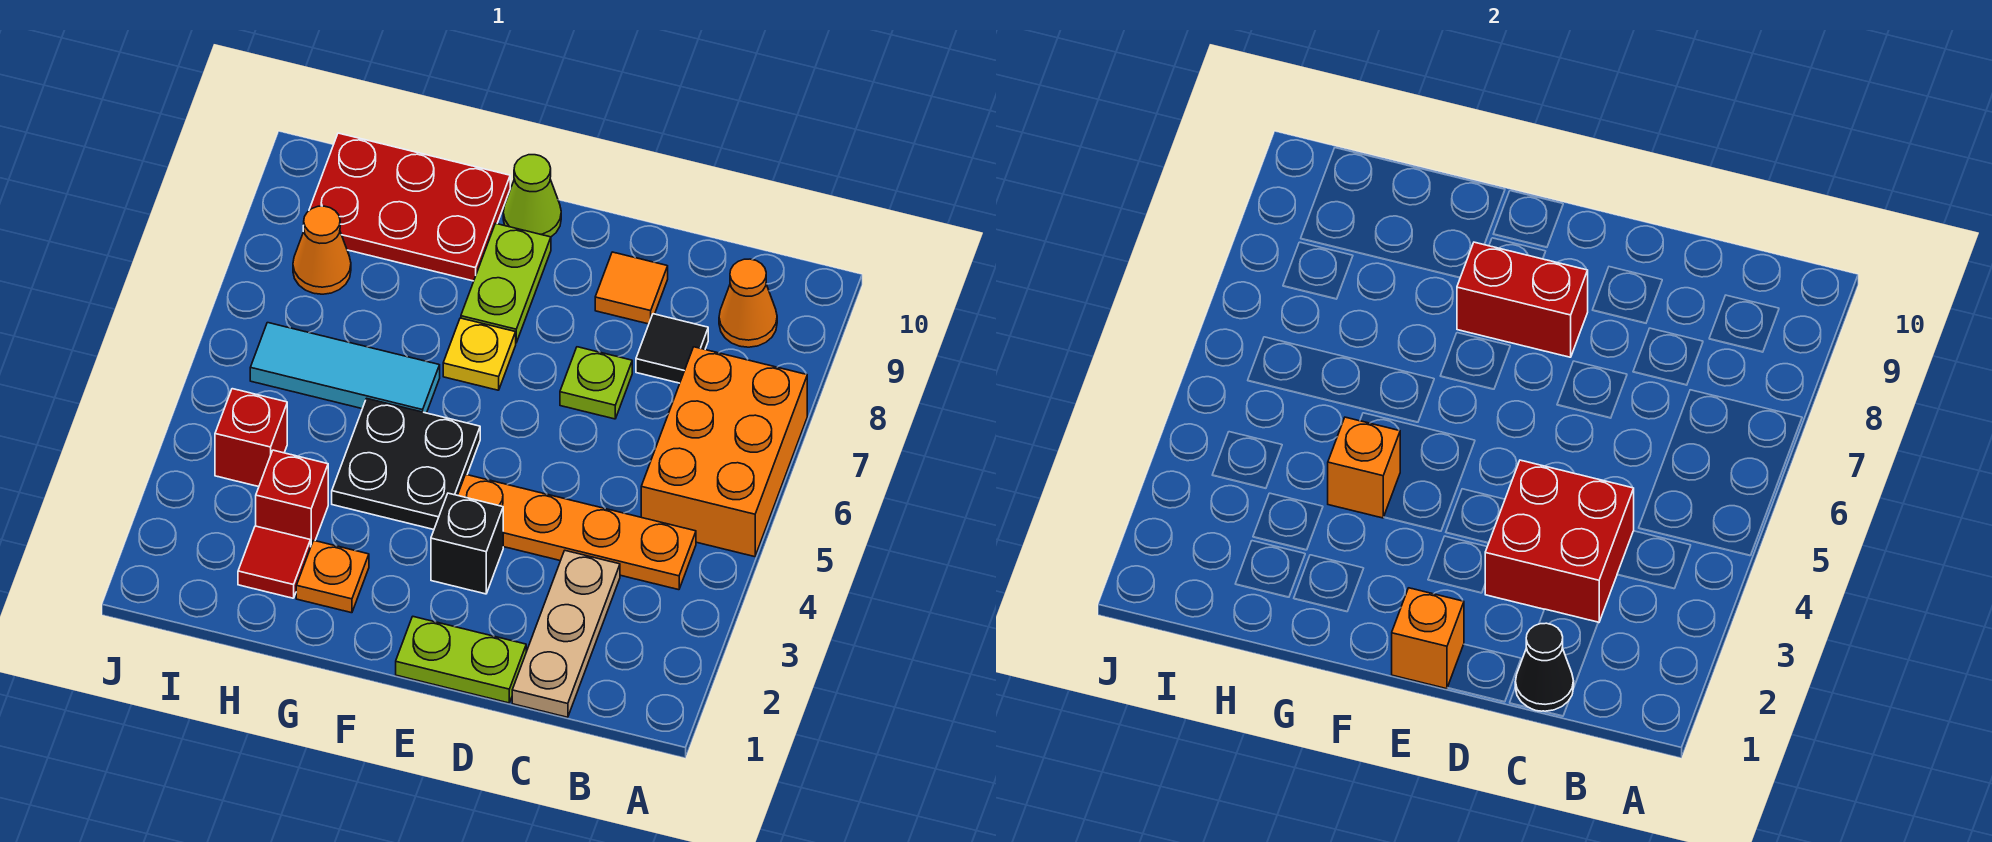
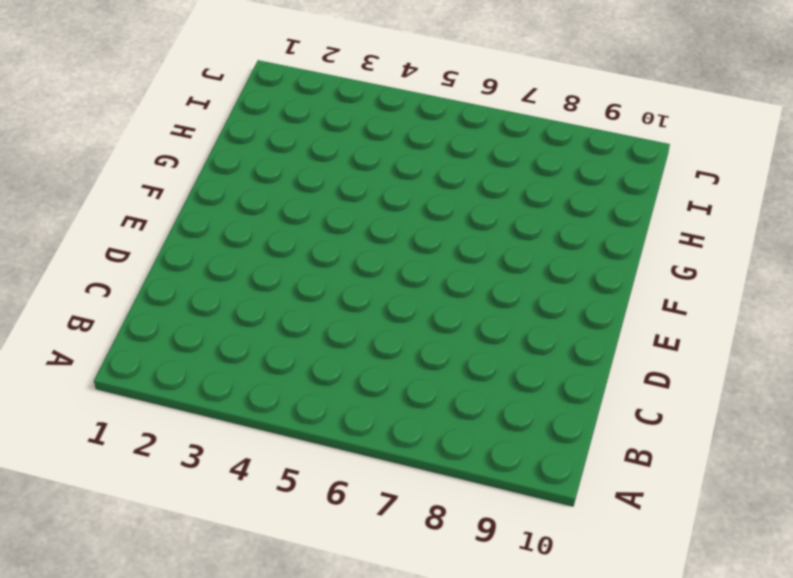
none -> orange 2x3 brick [641,347,807,557]
none -> orange 1x4 plate [458,475,696,590]
none -> orange 1x1 cone [719,259,777,347]

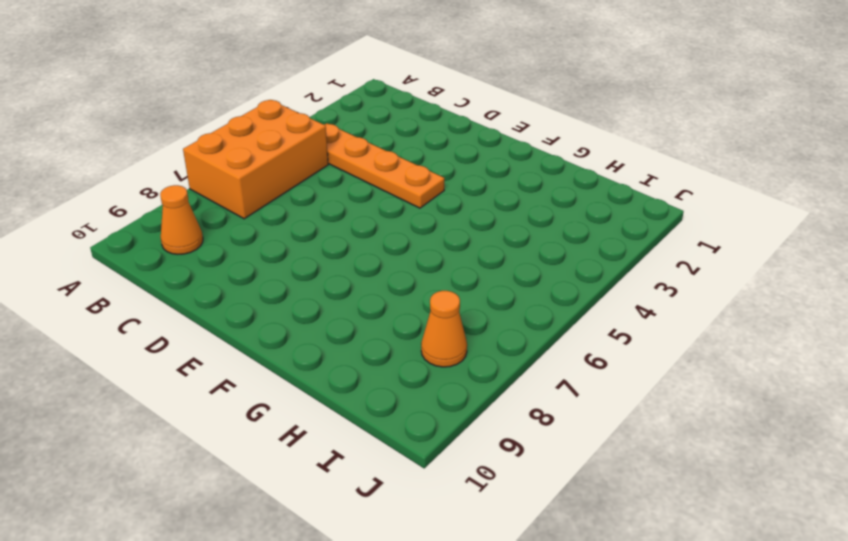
none -> tan 1x3 plate [512,551,620,717]
none -> black 1x1 tile [636,314,708,383]
none -> lime 1x2 plate [396,617,526,703]

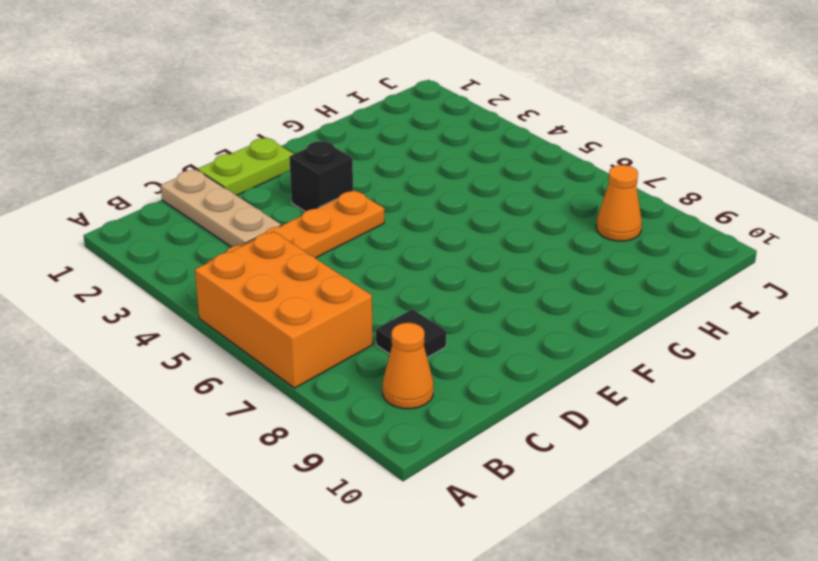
none -> lime 1x1 plate [560,347,632,419]
none -> orange 1x1 tile [595,252,668,324]
none -> black 2x2 plate [332,398,480,530]

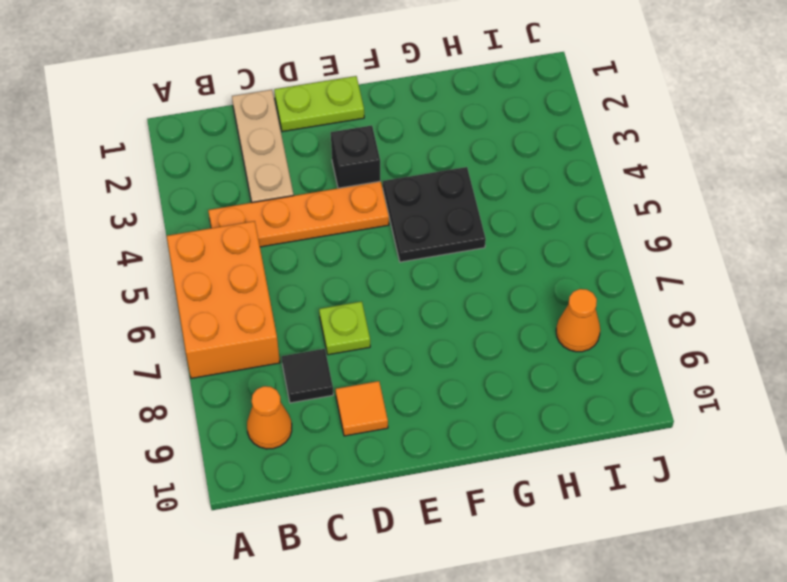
none -> yellow 1x1 plate [443,318,516,390]
none -> lime 1x2 plate [461,223,551,343]
none -> lime 1x1 cone [503,155,561,237]

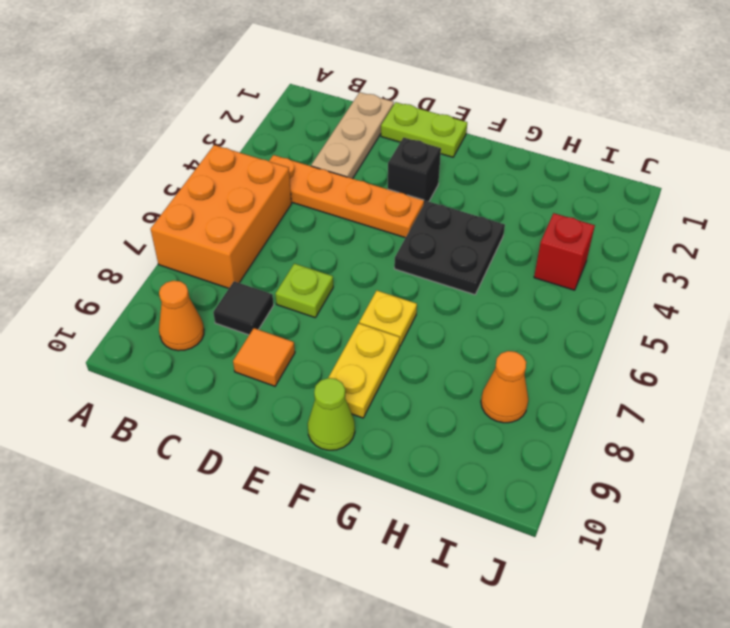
yellow 1x2 plate [328,323,400,418] -> lime 1x2 plate [461,223,551,343]
none -> orange 1x1 plate [296,540,369,613]
none -> cyan 1x3 tile [250,323,440,413]
none -> red 2x3 plate [303,133,510,281]

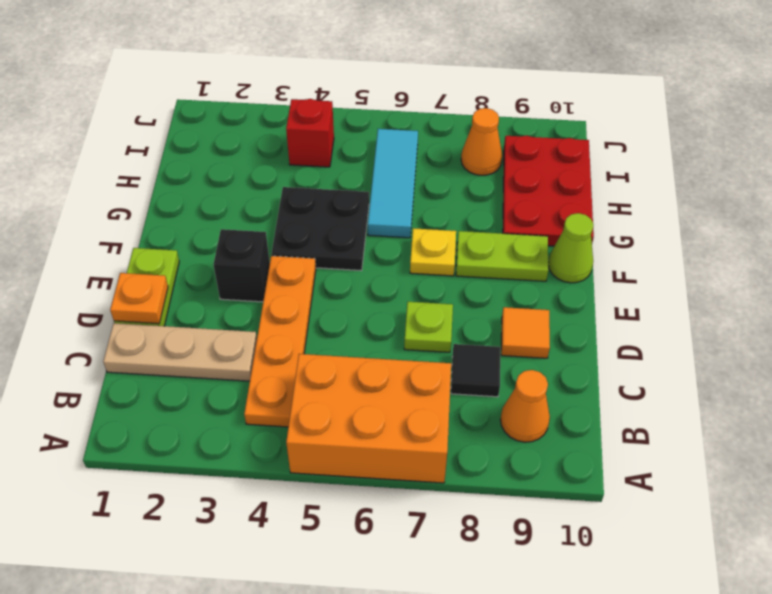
orange 1x1 plate [110,273,168,324] -> orange 1x1 plate moved to [296,540,369,613]
none -> red 1x1 tile [238,526,311,598]
none -> red 1x1 brick [256,450,328,545]
none -> black 1x1 cone [1515,623,1574,711]

